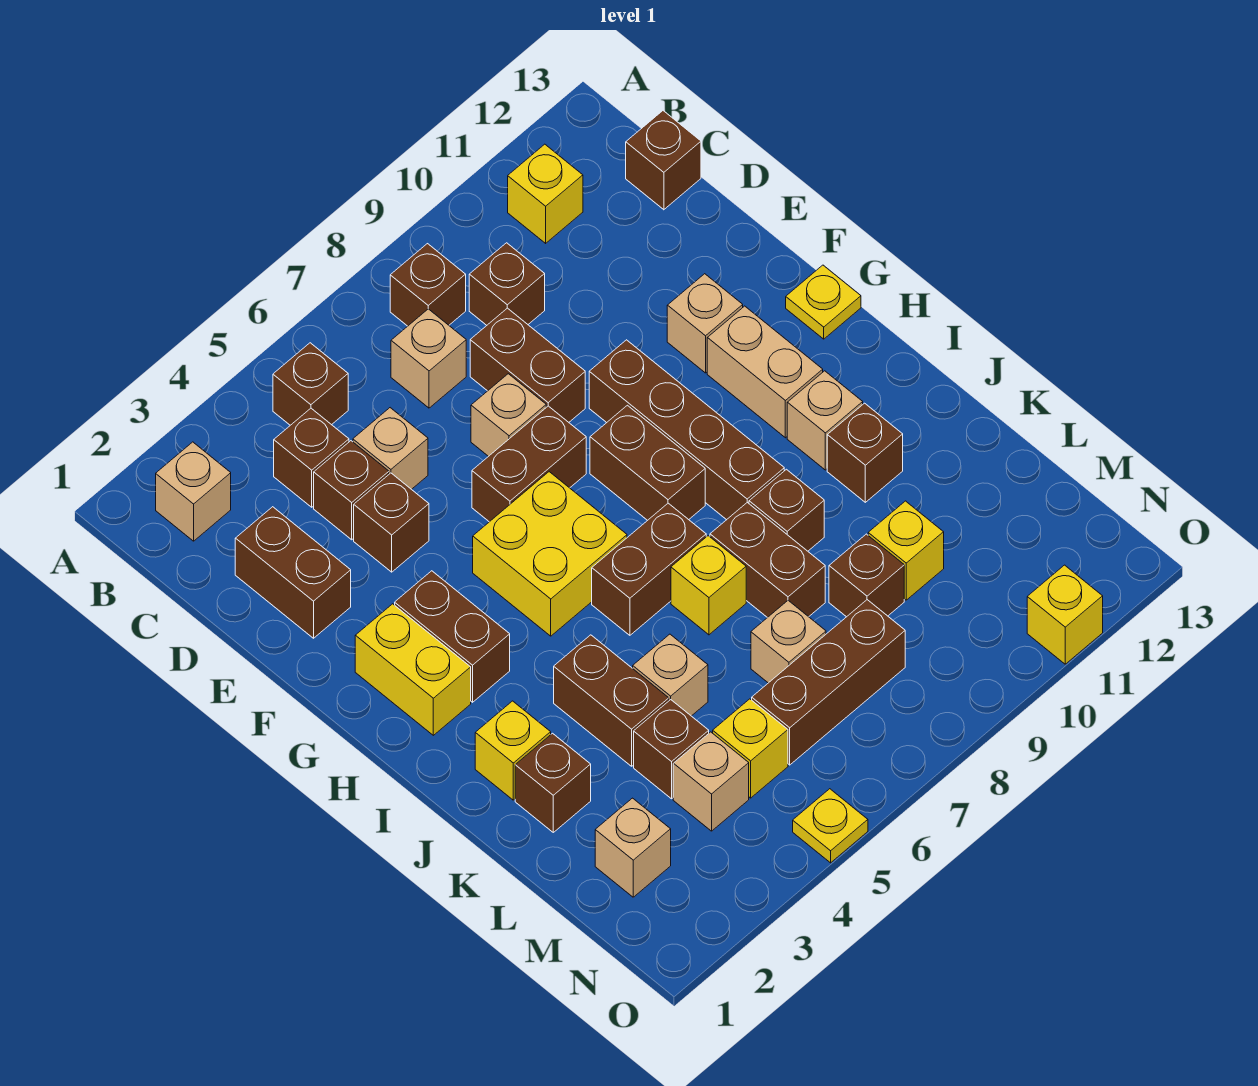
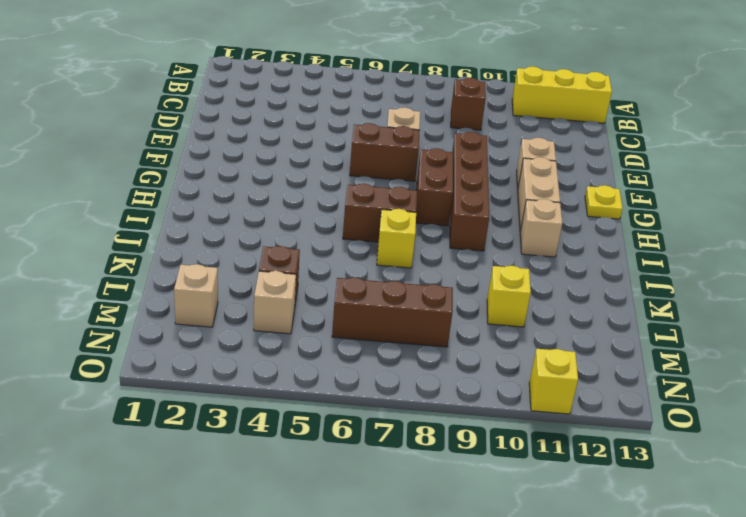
yellow 1x3 brick [512,66,612,123] -> yellow 1x1 brick [508,144,583,243]
none -> tan 1x1 brick [156,442,231,541]
none -> brown 1x1 brick [273,343,348,425]
none -> brown 1x1 brick [390,244,466,326]
none -> brown 1x1 brick [274,408,349,507]

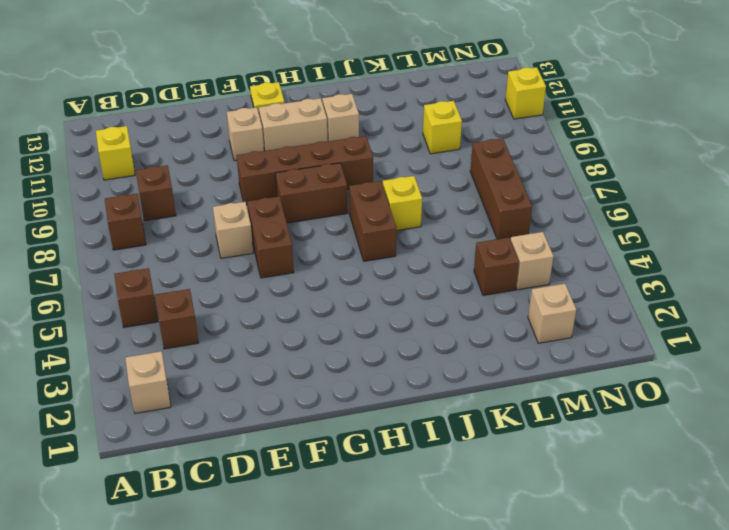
none -> tan 1x1 brick [391,309,466,408]
none -> brown 1x1 brick [626,111,701,210]
none -> brown 1x2 brick [235,507,351,638]
none -> brown 1x1 brick [314,441,389,540]

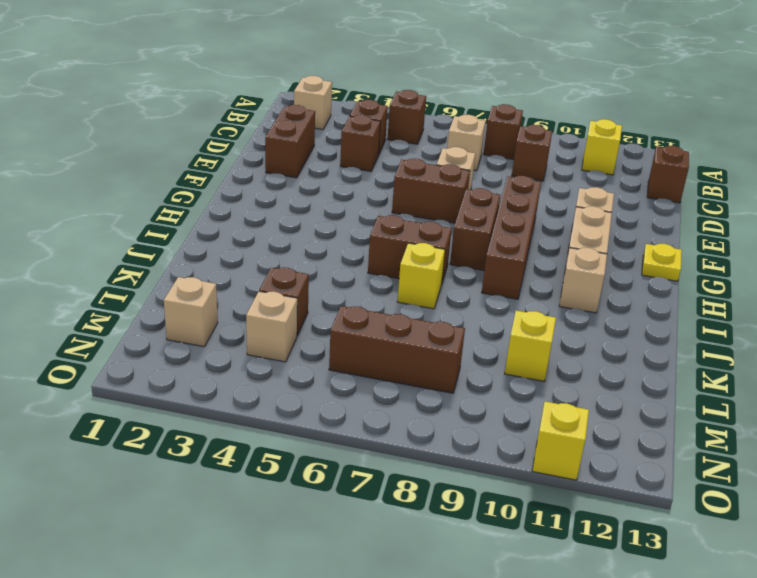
none -> tan 1x1 brick [353,408,428,489]
none -> brown 1x2 brick [470,308,585,422]
none -> brown 1x1 brick [354,473,429,572]
none -> yellow 1x2 brick [355,604,471,735]

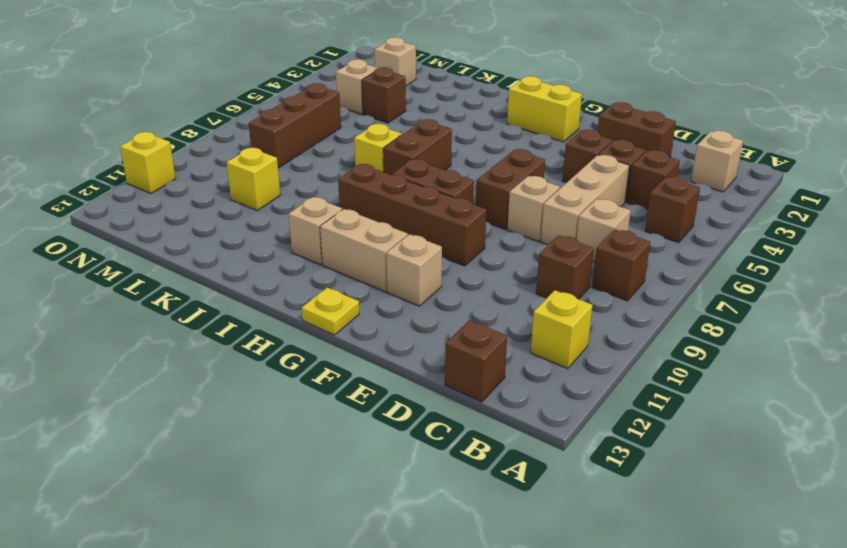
tan 1x3 brick [541,155,629,245] -> tan 1x1 brick [353,408,428,489]
none -> brown 1x2 brick [470,308,585,422]
none -> brown 1x2 brick [395,571,510,702]
none -> yellow 2x2 brick [473,472,627,636]
none -> yellow 1x1 brick [475,701,551,800]

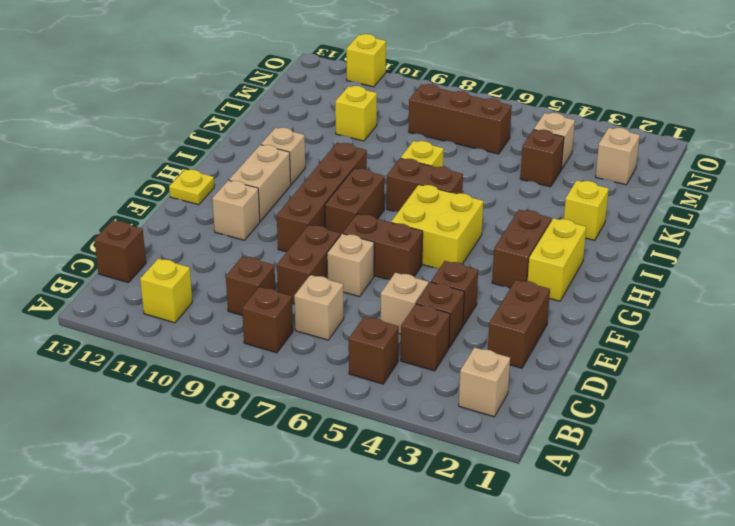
none -> brown 1x2 brick [554,635,669,766]
none -> brown 1x2 brick [710,503,825,618]
none -> brown 1x1 brick [749,469,824,551]
none -> brown 1x1 brick [827,403,903,502]

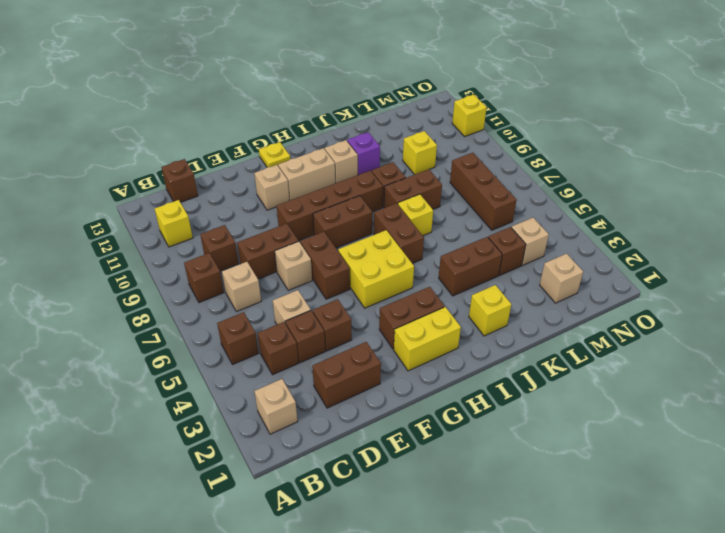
purple 1x1 brick [347,132,380,175] -> brown 1x1 brick [827,403,903,502]
none -> brown 1x1 brick [515,733,591,832]
none -> tan 1x1 brick [633,634,708,716]
none -> tan 1x1 brick [751,600,826,683]
none -> brown 1x1 brick [829,534,904,617]

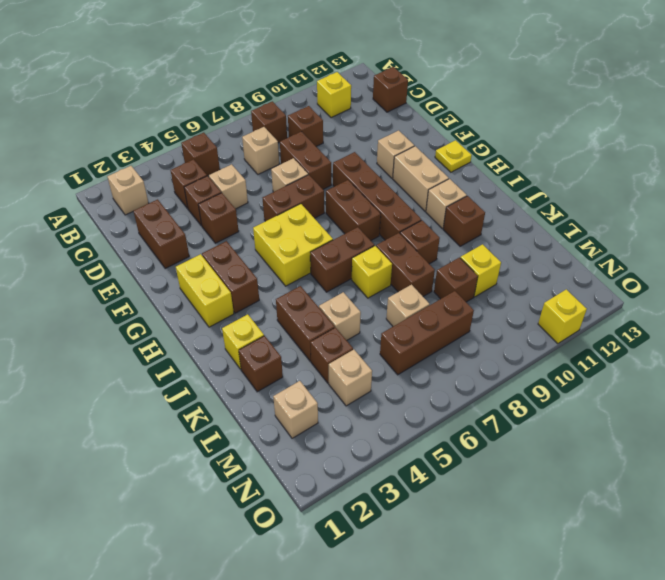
none -> yellow 1x1 brick [713,699,788,798]
none -> yellow 1x1 plate [793,789,868,863]

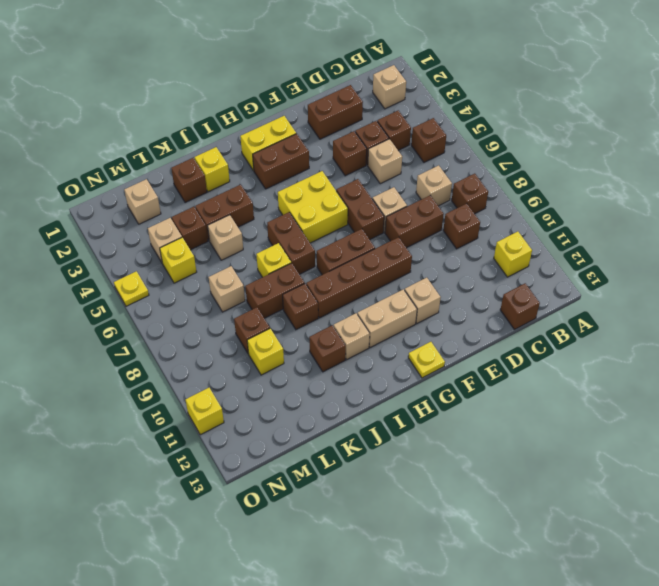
none -> brown 1x3 brick [752,600,905,765]

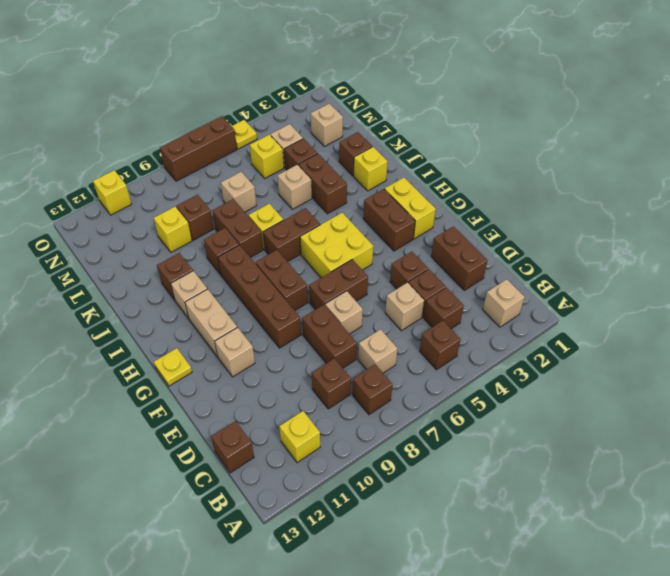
brown 1x3 brick [160,116,237,181] -> brown 1x3 brick moved to [752,600,905,765]

